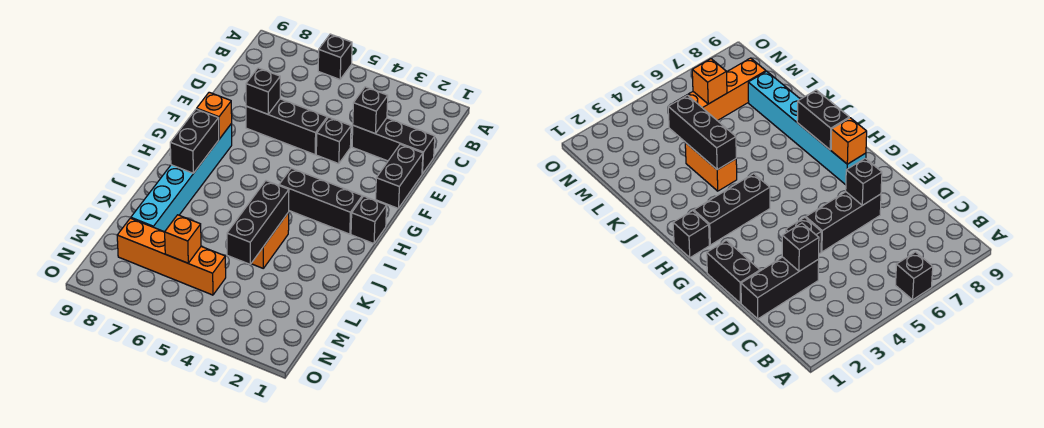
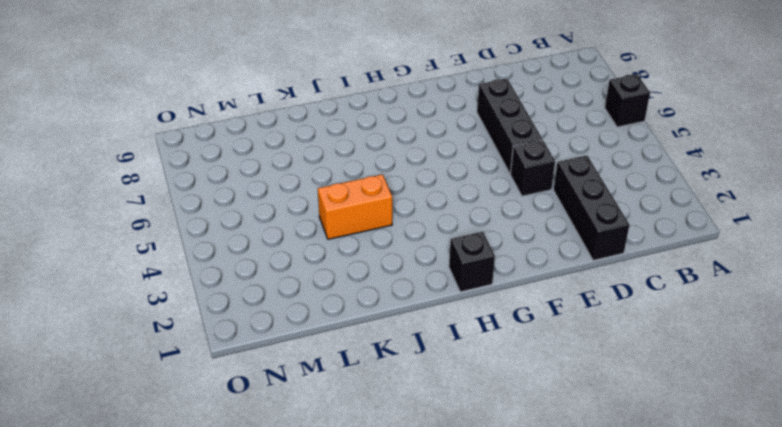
none -> black 1x2 brick [376,144,423,208]
none -> cyan 1x6 brick [131,124,232,232]
none -> black 1x3 brick [279,168,362,234]

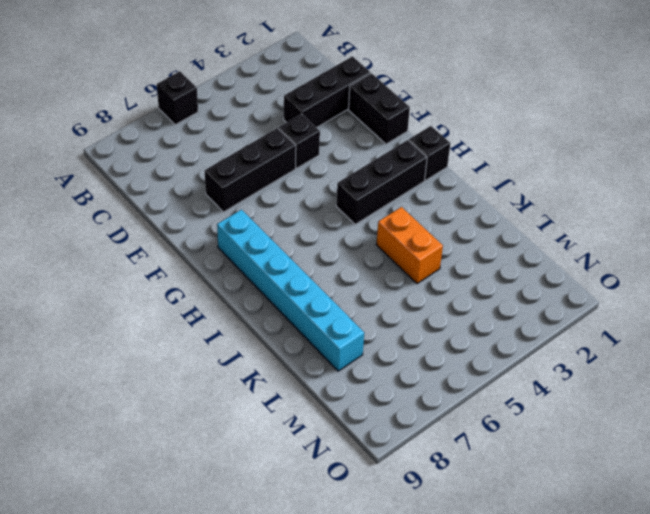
none -> orange 1x4 brick [117,218,226,295]
none -> black 1x1 brick [353,87,388,133]
none -> black 1x1 brick [246,68,280,114]

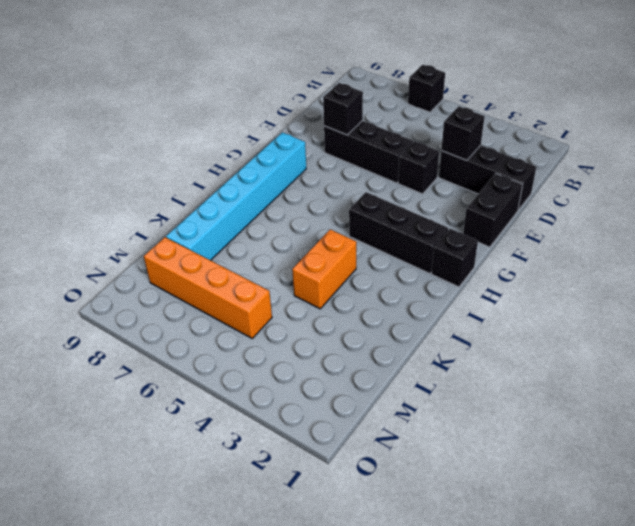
none -> orange 1x1 brick [197,92,232,139]
none -> black 1x2 brick [170,109,219,173]
none -> black 1x3 brick [227,181,289,264]

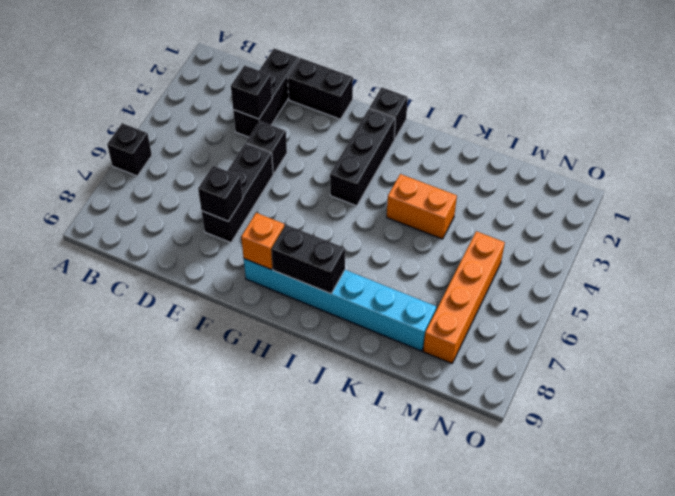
none -> black 1x3 brick [227,181,289,264]
none -> orange 1x1 brick [165,215,201,263]

